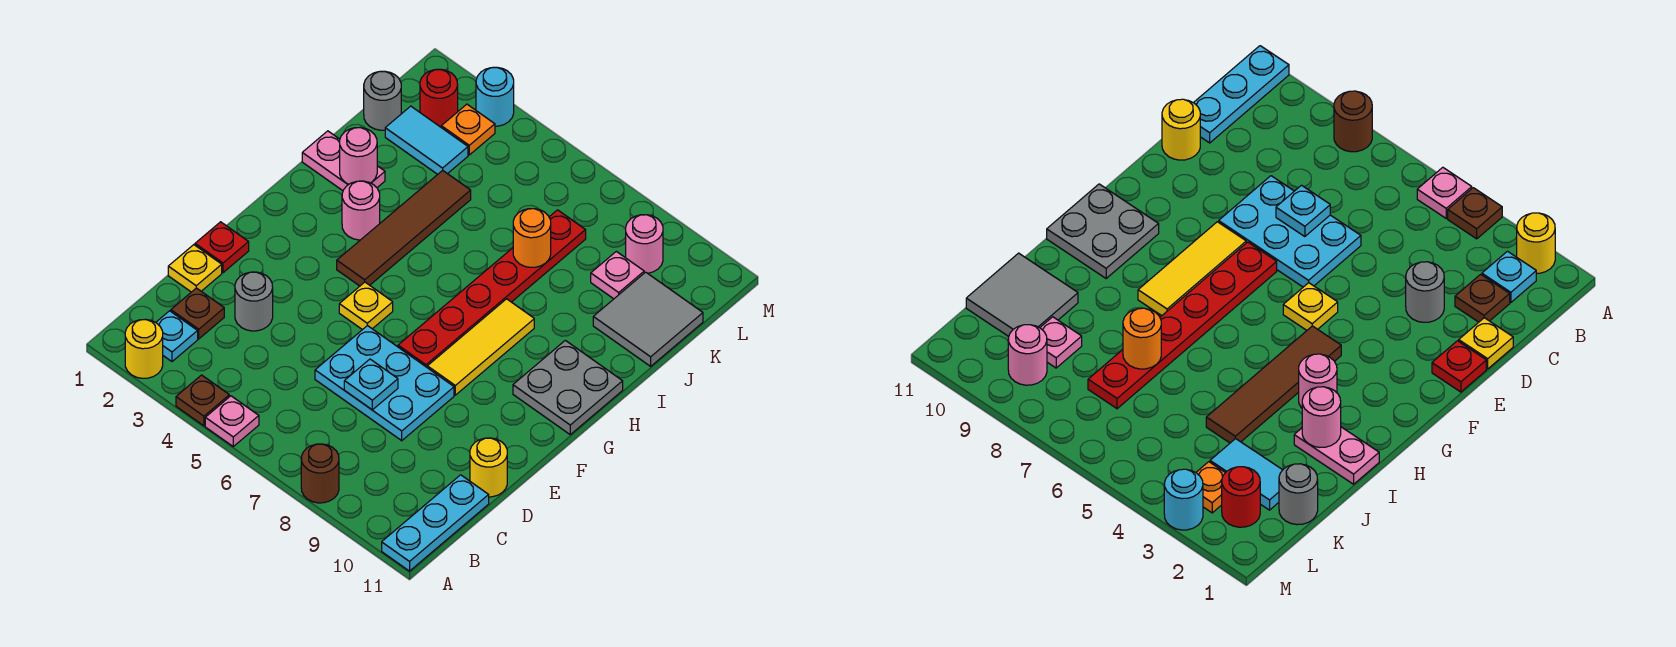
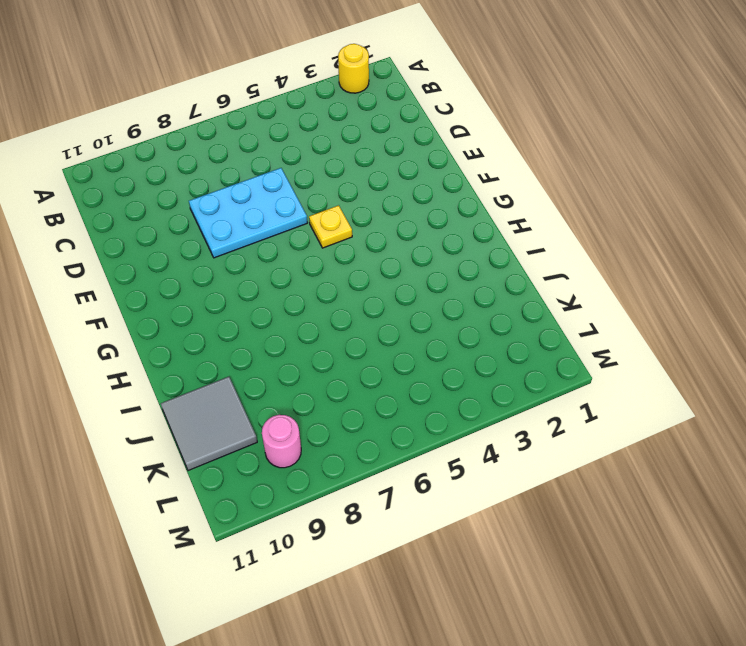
none -> brown 1x1 plate [176,375,229,426]
none -> pink 1x1 plate [205,396,259,446]
none -> brown 1x1 round brick [301,444,339,503]
none -> cyan 1x3 plate [382,475,489,571]

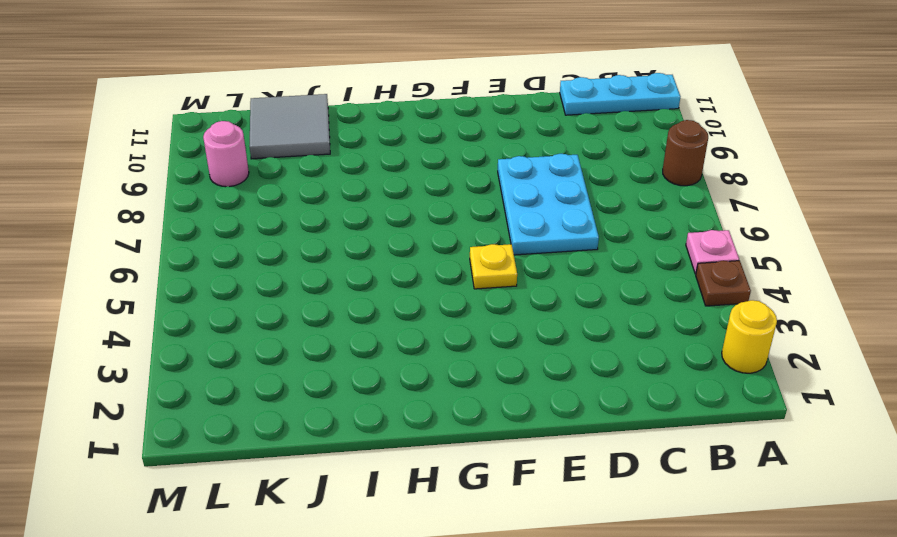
none -> cyan 1x1 plate [156,311,198,361]
none -> brown 1x1 plate [171,288,224,339]
none -> yellow 1x1 plate [168,245,222,292]
none -> grey 1x1 round brick [235,272,273,331]

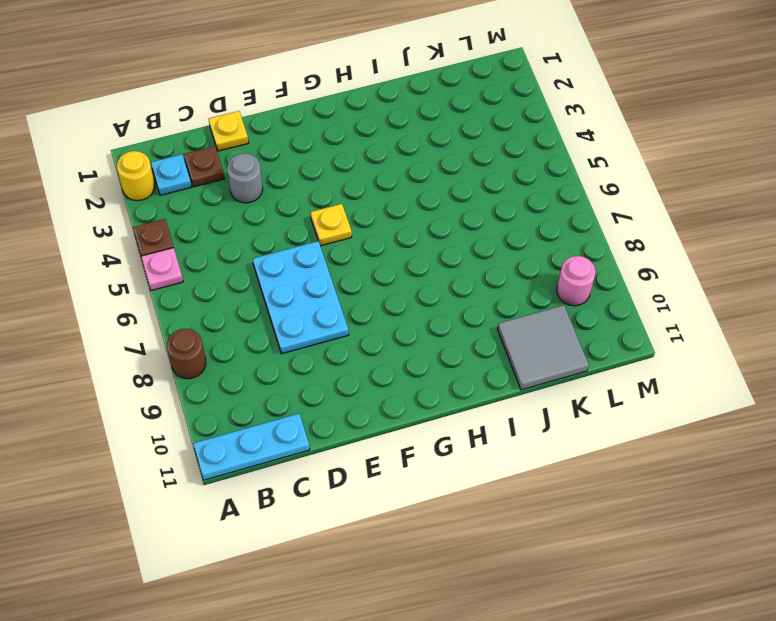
none -> yellow 1x1 round brick [470,438,507,497]
none -> red 1x1 plate [195,222,249,273]
none -> red 1x6 plate [398,210,586,367]
none -> yellow 1x3 tile [427,299,534,395]

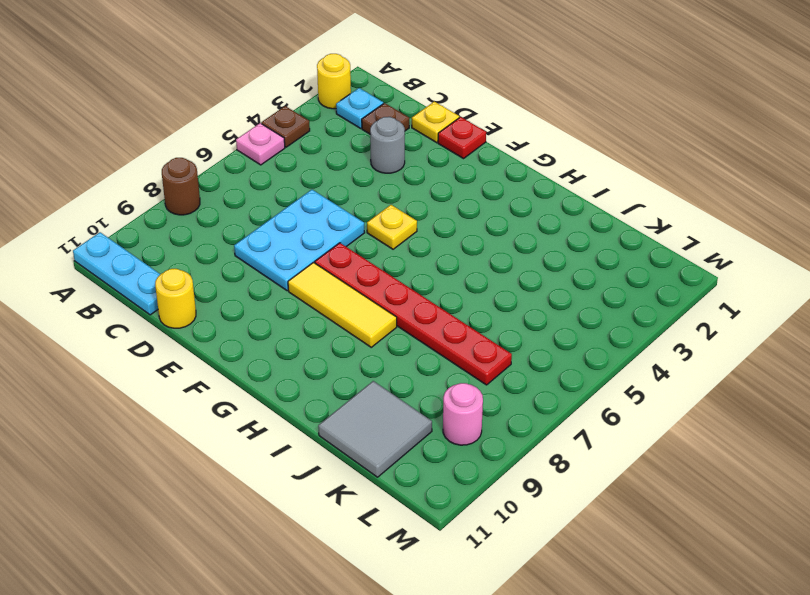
none -> brown 1x4 tile [337,170,471,286]
none -> grey 2x2 plate [513,340,623,434]
none -> pink 1x1 round brick [342,181,380,240]
none -> pink 1x2 plate [302,131,385,191]

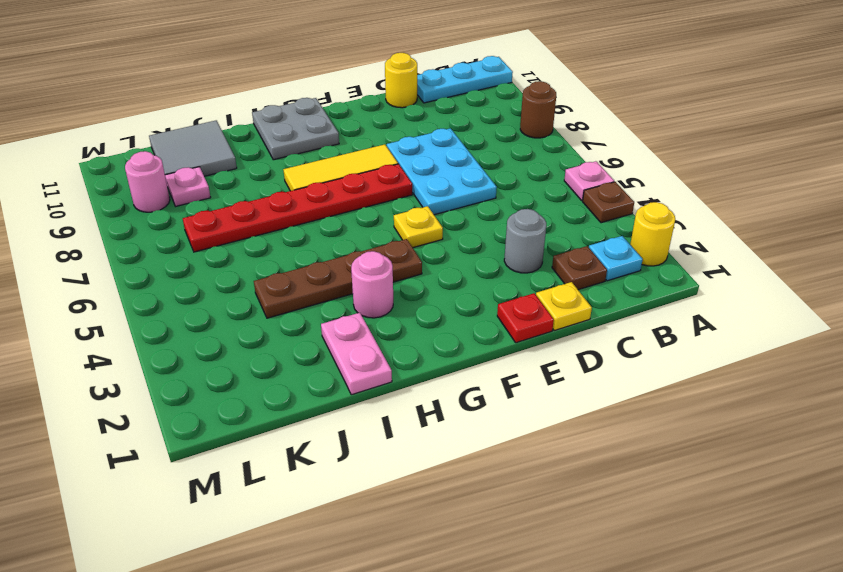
brown 1x4 plate [254,239,422,318] -> brown 1x4 tile [337,170,471,286]
none -> grey 1x1 round brick [364,71,401,130]
none -> cyan 1x2 tile [385,106,468,174]
none -> red 1x1 round brick [420,69,458,127]
none -> orange 1x1 plate [441,104,495,155]

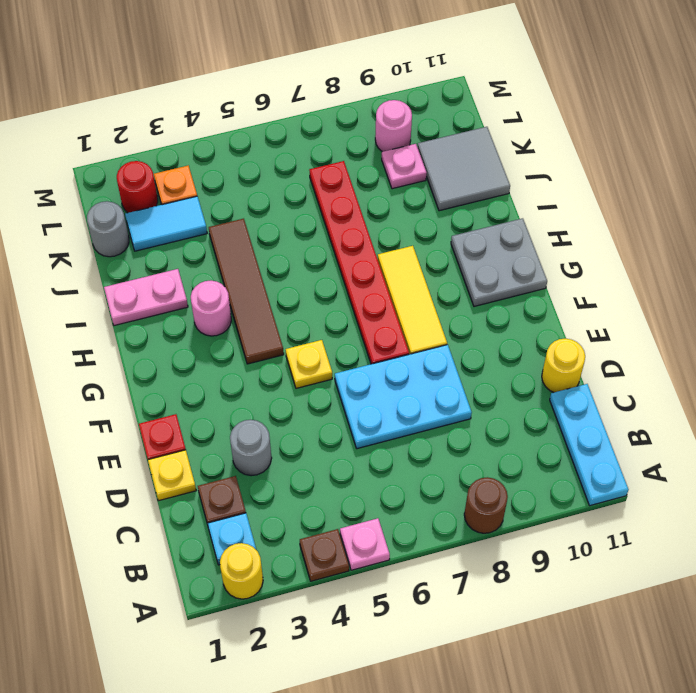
none -> cyan 1x1 round brick [476,67,514,126]
none -> cyan 1x1 plate [344,359,398,410]
none -> pink 1x1 round brick [340,128,377,184]
none -> orange 1x1 round brick [513,209,551,267]

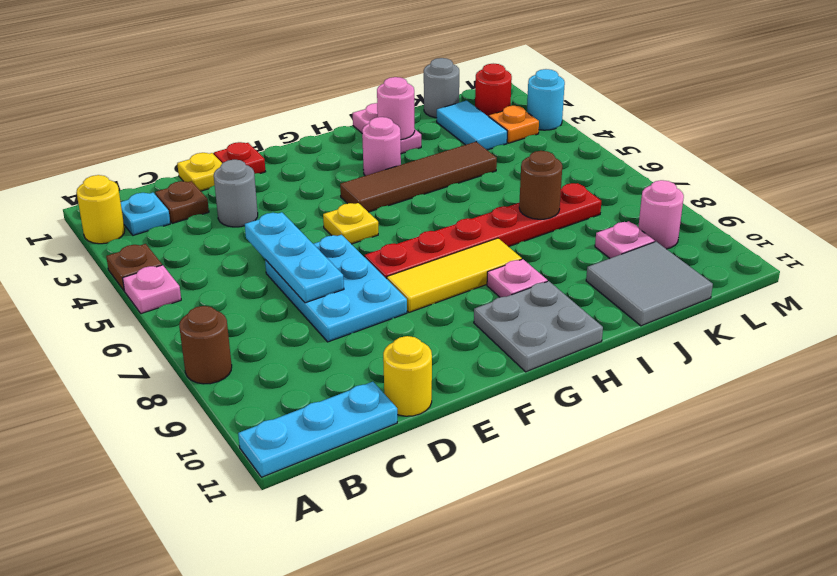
cyan 1x3 plate [245,212,344,303] -> cyan 1x1 plate [344,359,398,410]
pink 1x1 plate [487,259,548,297] -> none
brown 1x1 round brick [519,151,562,219] -> orange 1x1 round brick [513,209,551,267]

